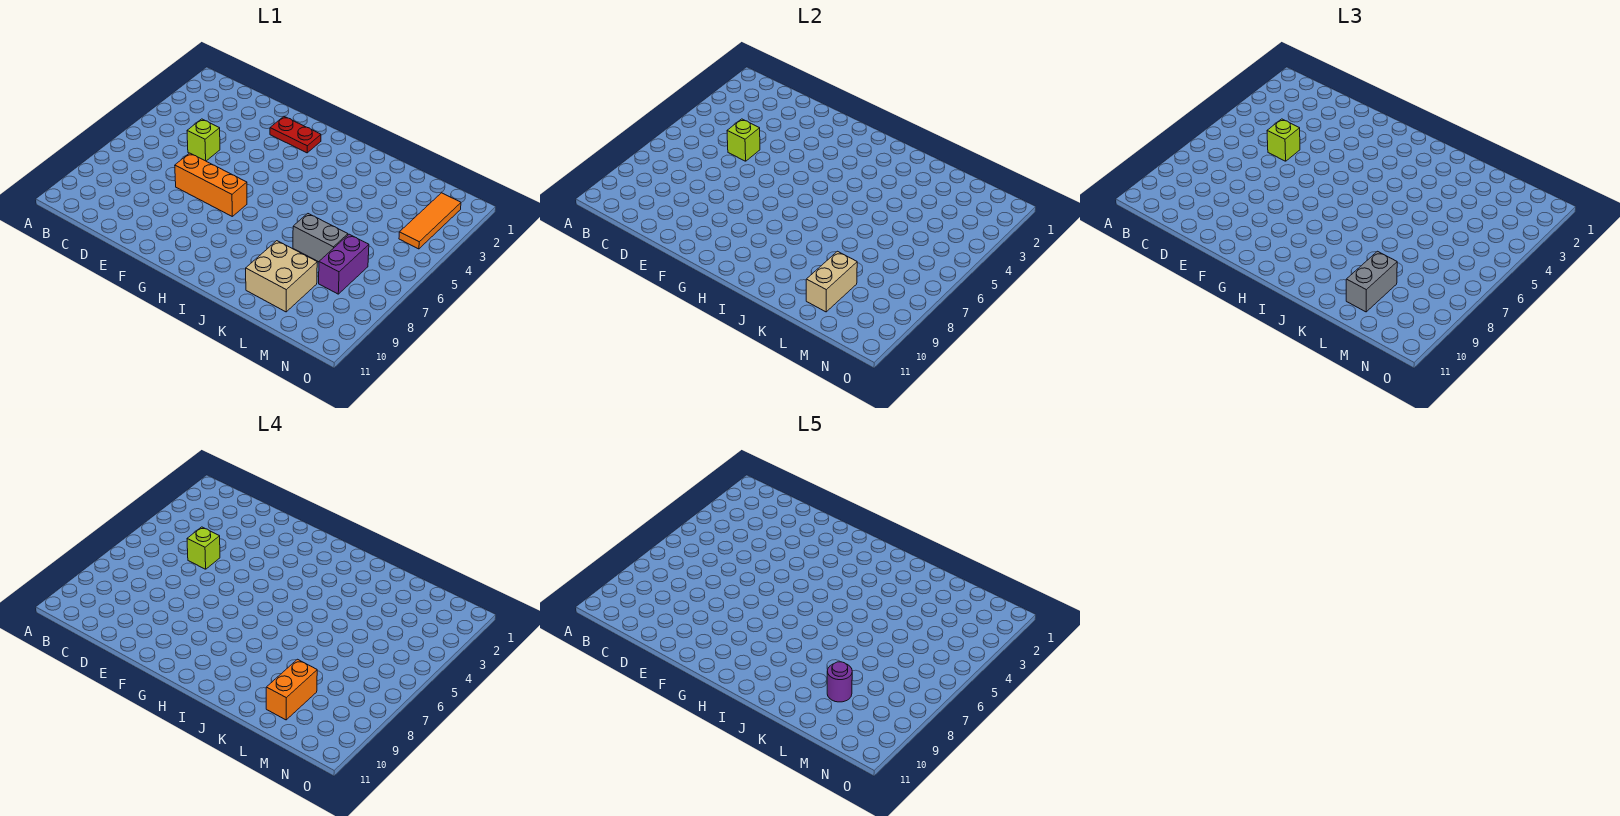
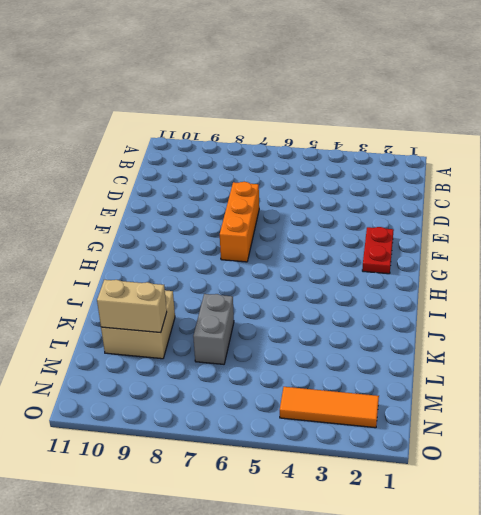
none -> lime 1x1 brick [187,119,220,161]
none -> purple 1x2 brick [319,234,369,294]
none -> lime 1x1 brick [727,119,760,161]

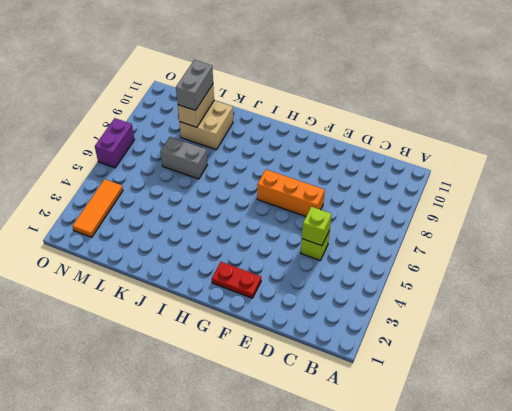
purple 1x2 brick [95,118,134,168] -> purple 1x2 brick moved to [319,234,369,294]
none -> lime 1x1 brick [1267,119,1300,161]
none -> lime 1x1 brick [187,527,220,569]
none -> orange 1x2 brick [266,659,317,720]

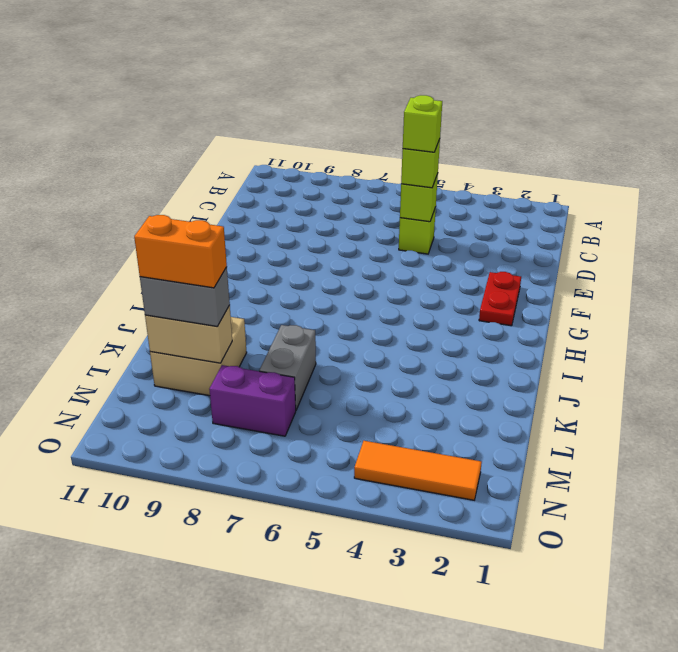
none -> orange 1x3 brick [175,153,247,216]
none -> purple 1x1 round brick [827,662,852,702]

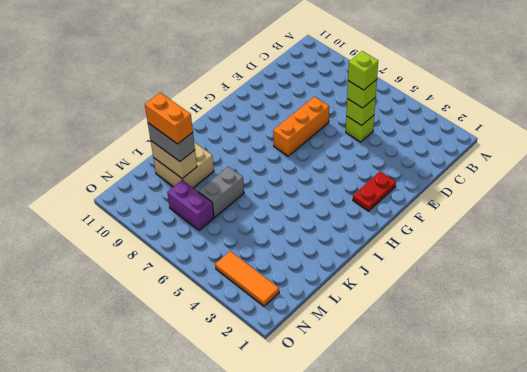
none -> purple 1x1 round brick [827,662,852,702]

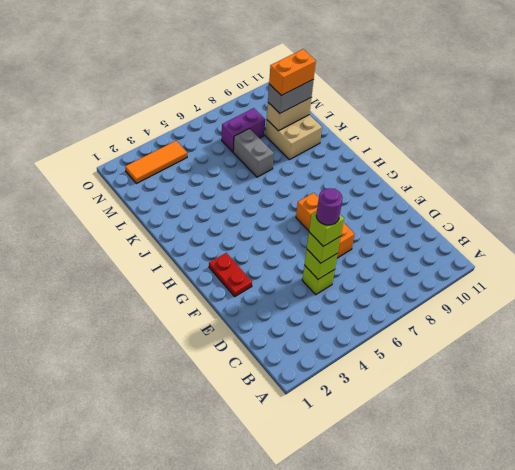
purple 1x1 round brick [316,188,343,225] -> purple 1x1 round brick moved to [827,662,852,702]

